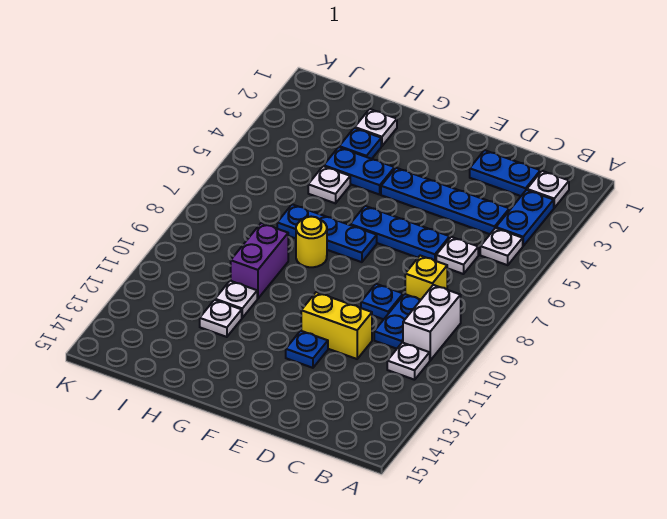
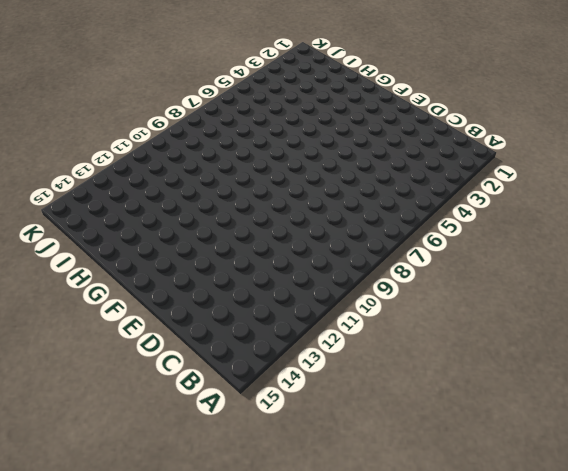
none -> white 1x1 plate [527,171,569,208]
none -> blue 1x2 plate [496,190,554,246]
none -> white 1x1 plate [480,228,523,265]

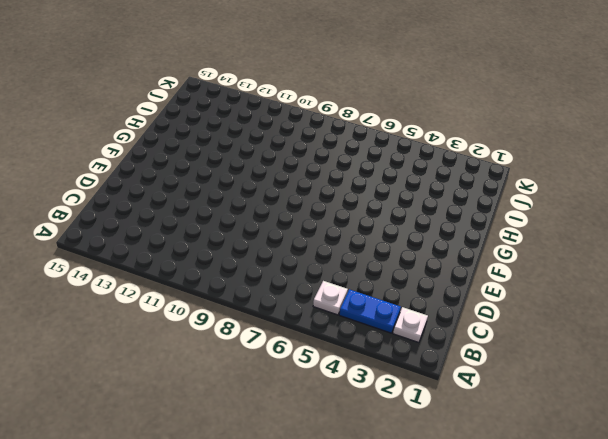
none -> white 1x2 brick [403,285,461,360]
none -> white 1x1 plate [387,343,430,380]
none -> blue 1x2 plate [470,150,540,196]

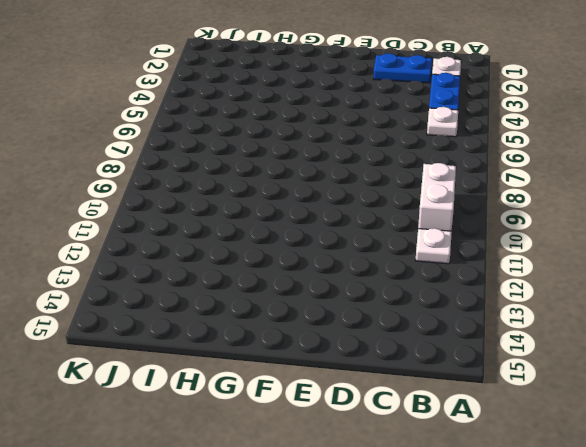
none -> blue 1x4 plate [381,168,509,234]
none -> white 1x1 plate [436,237,478,274]
none -> yellow 1x1 brick [405,256,447,300]

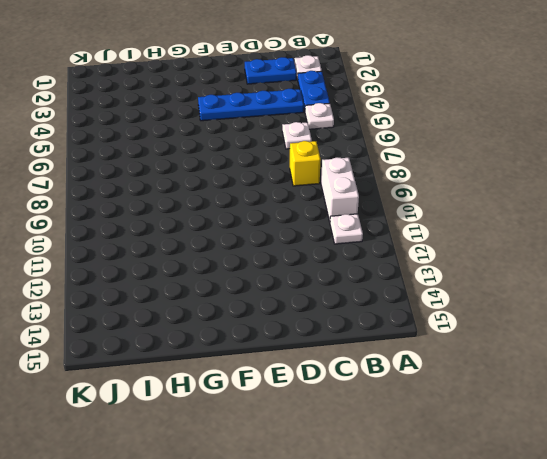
none -> blue 1x2 plate [374,294,420,349]
none -> blue 1x3 plate [350,206,450,261]
none -> blue 1x1 plate [361,284,403,319]

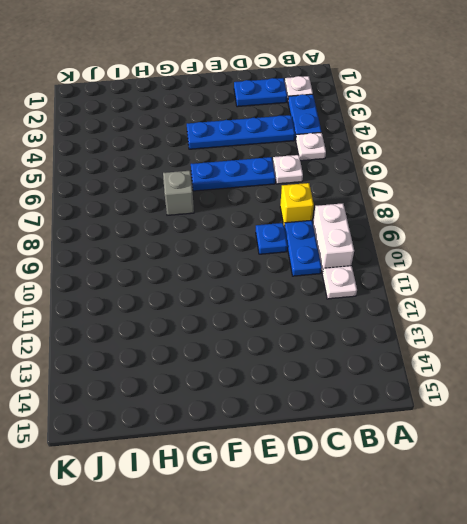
grey 1x1 brick [163,171,194,215] -> blue 1x3 plate [277,204,377,262]
none -> yellow 1x2 brick [301,292,372,359]
none -> blue 1x1 plate [286,331,328,368]
none -> blue 1x2 plate [324,147,395,195]

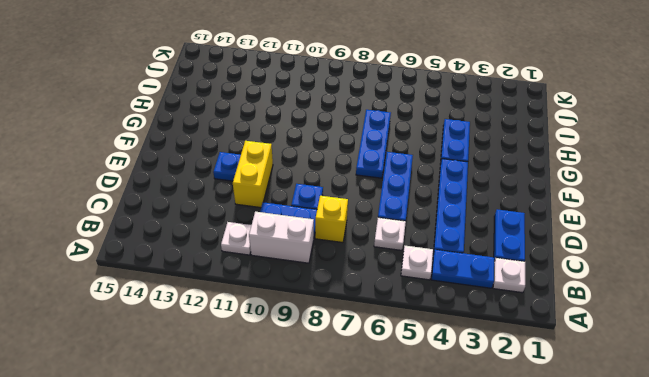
none -> yellow 1x1 round brick [296,217,327,267]
none -> white 1x1 plate [355,109,397,146]
none -> blue 1x1 plate [339,128,381,159]

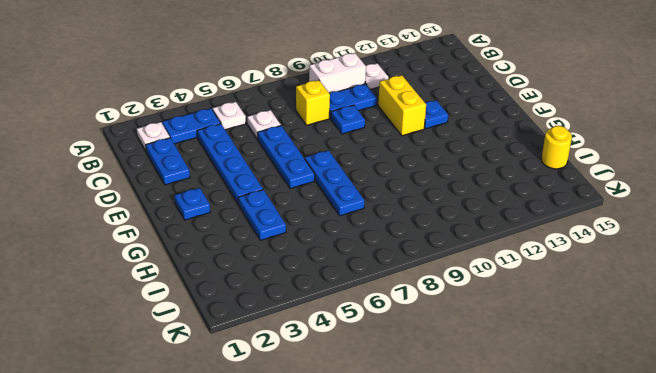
blue 1x1 plate [174,188,210,220] -> blue 1x1 plate moved to [339,128,381,159]
yellow 1x1 round brick [541,126,572,169] -> yellow 1x1 round brick moved to [296,217,327,267]
none -> white 1x1 plate [355,109,397,146]
none -> white 1x1 plate [308,166,350,203]
none -> purple 1x2 brick [231,223,288,299]

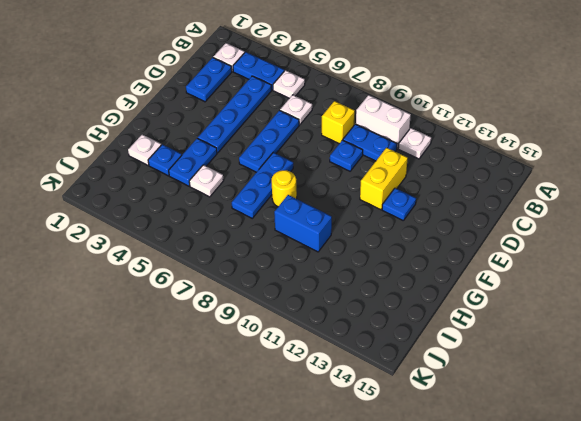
blue 1x2 brick [274,195,332,252] -> purple 1x2 brick [231,223,288,299]
none -> white 1x1 plate [215,281,257,318]
none -> white 1x1 plate [200,300,242,337]

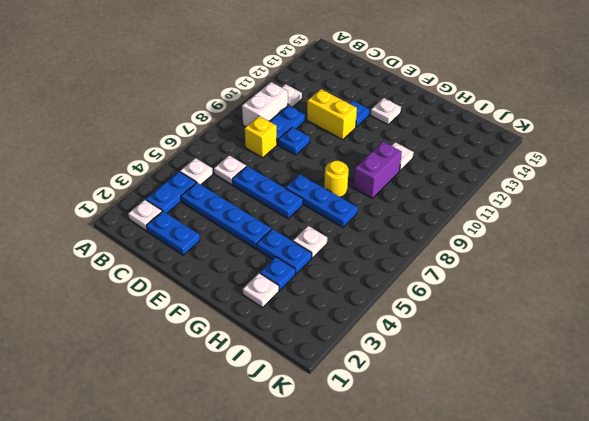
white 1x1 plate [371,98,401,125] -> white 1x1 plate moved to [200,300,242,337]

